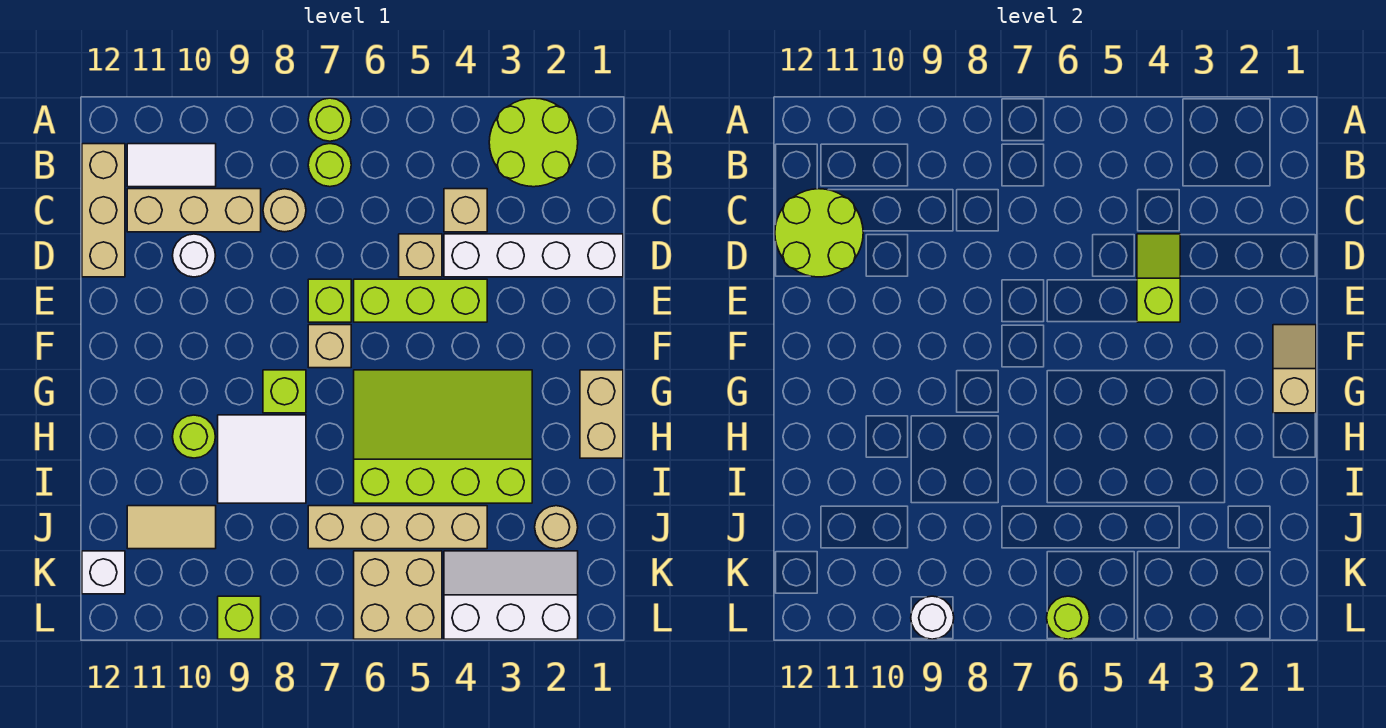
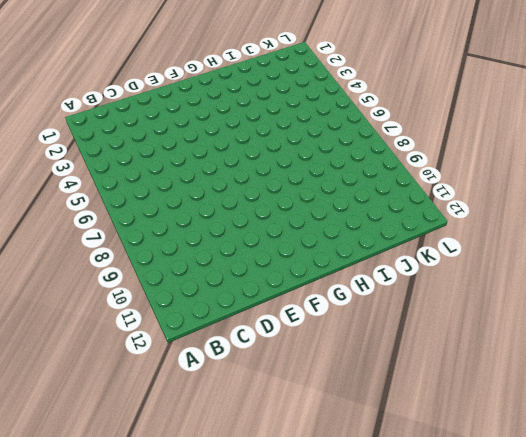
none -> lime 2x2 round brick [489,98,578,187]
none -> lime 1x1 round brick [308,98,351,141]
none -> lime 1x1 round brick [308,144,351,187]
none -> white 1x2 tile [127,144,216,187]

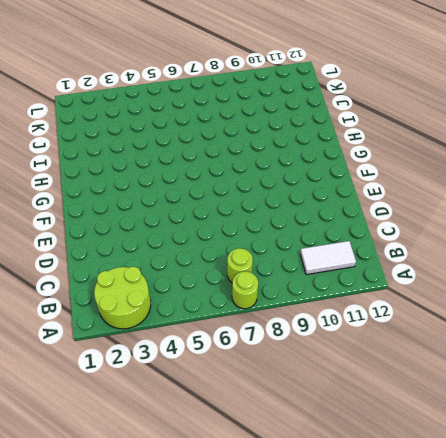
none -> tan 1x3 brick [82,144,125,277]
none -> tan 1x1 brick [444,189,487,232]
none -> tan 1x1 round brick [263,189,306,232]
none -> tan 1x3 brick [127,189,261,232]

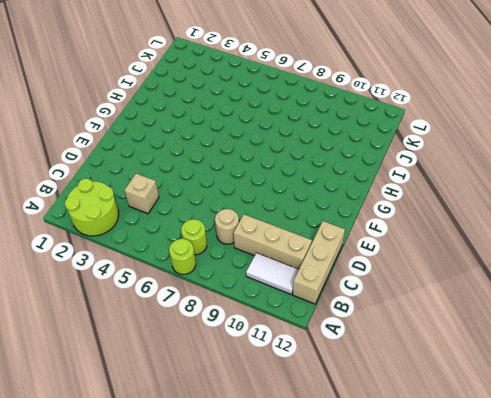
none -> white 1x4 brick [444,234,623,277]
none -> tan 1x1 brick [399,234,442,277]
none -> white 1x1 round brick [172,234,216,277]
none -> lime 1x3 brick [354,279,487,322]

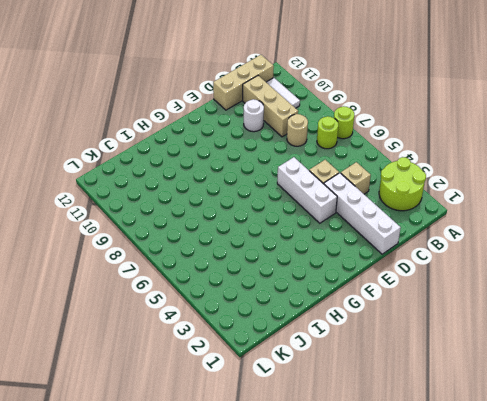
white 1x3 brick [277,157,337,223] -> lime 1x3 brick [354,279,487,322]
none -> lime 1x1 brick [308,279,351,322]
none -> tan 1x1 brick [308,325,351,368]
none -> tan 1x2 brick [580,370,623,458]
none -> lime 3x4 slope [354,370,532,503]

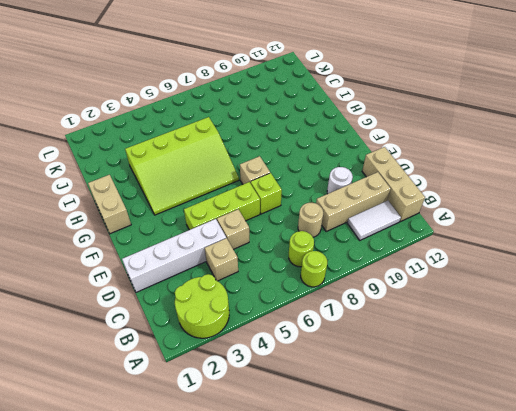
none -> lime 1x1 brick [263,370,306,413]
none -> white 2x2 tile [218,415,306,503]
none -> lime 1x1 round brick [172,415,216,458]
none -> tan 1x1 round brick [535,506,578,549]

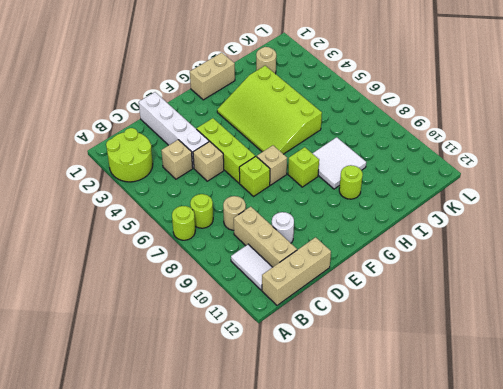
none -> tan 1x4 brick [308,506,487,549]
none -> tan 1x2 tile [127,506,216,549]
none -> white 2x3 slope [444,551,578,639]
none -> tan 2x2 brick [354,551,442,639]

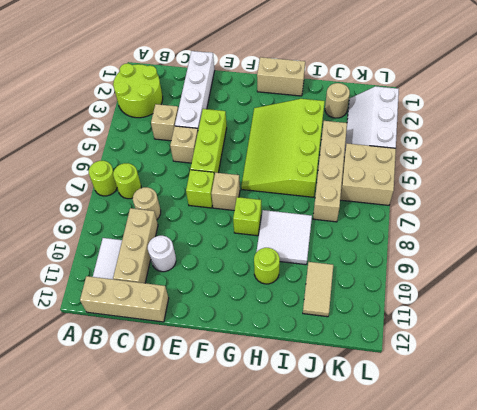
none -> white 1x1 brick [82,551,125,594]
none -> lime 1x1 brick [218,596,261,639]
none -> lime 2x2 round brick [775,189,863,277]
none -> lime 1x2 slope [1137,234,1180,322]

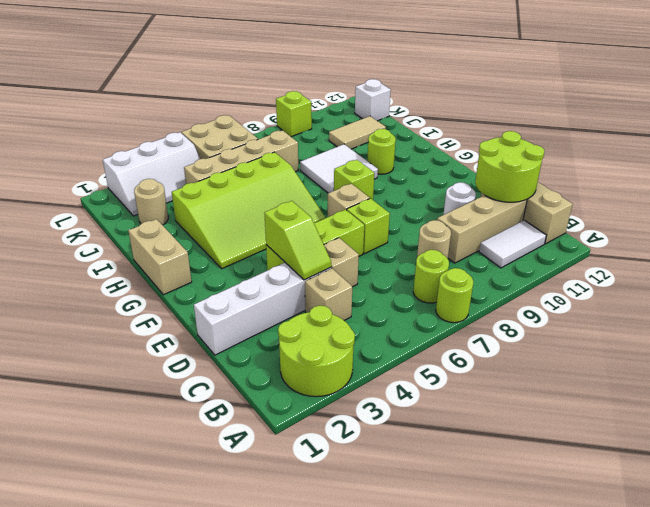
none -> tan 1x2 slope [1273,325,1316,413]
none -> lime 1x1 round brick [1047,596,1090,639]
none -> white 1x1 round brick [911,596,954,639]

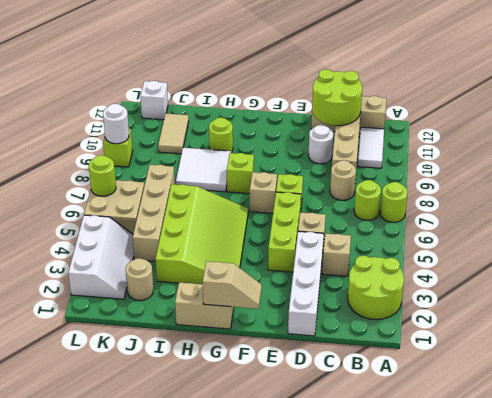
none -> lime 1x2 slope [1137,234,1180,322]

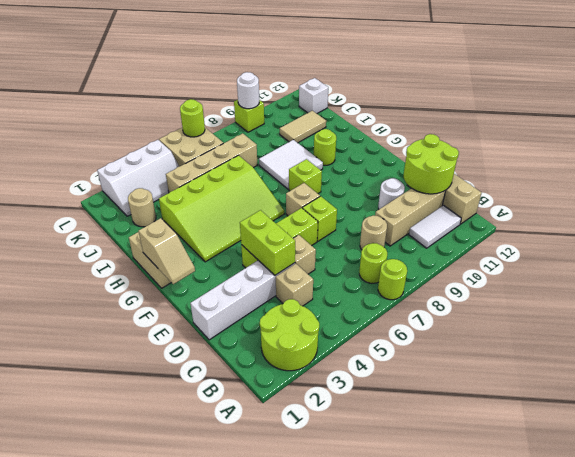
lime 1x2 brick [240,210,295,275] -> lime 1x2 slope [1137,234,1180,322]

